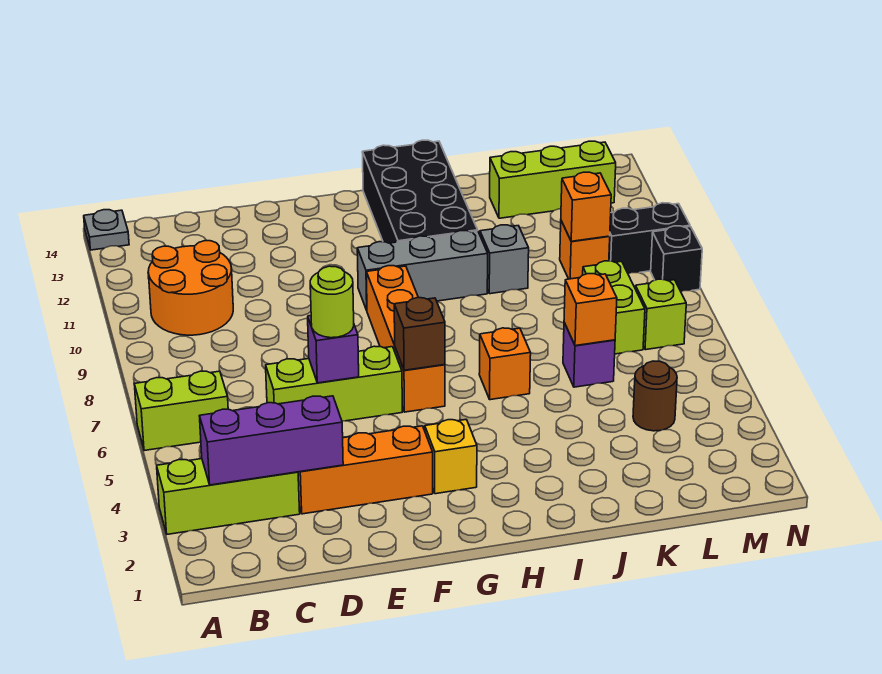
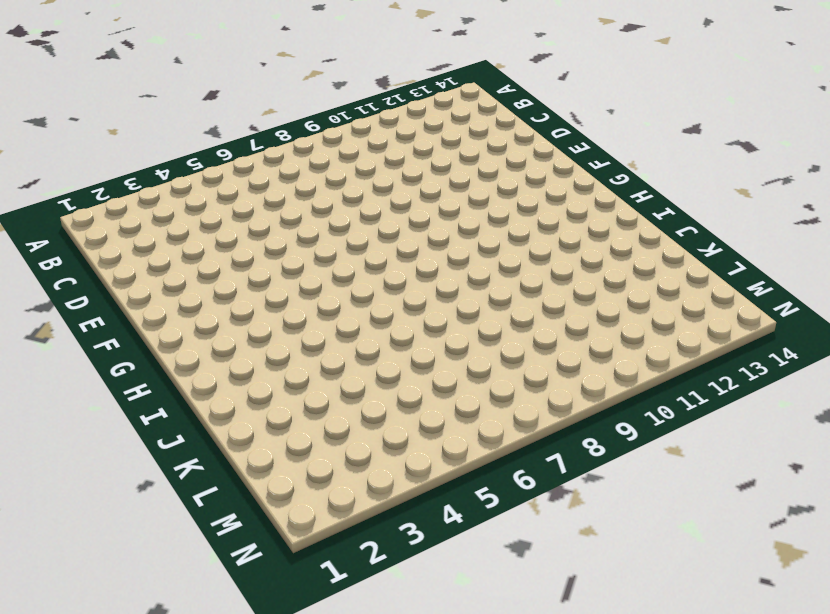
none -> lime 1x3 brick [157,459,300,534]
none -> lime 1x2 brick [134,371,228,451]
none -> grey 1x1 plate [84,210,129,250]

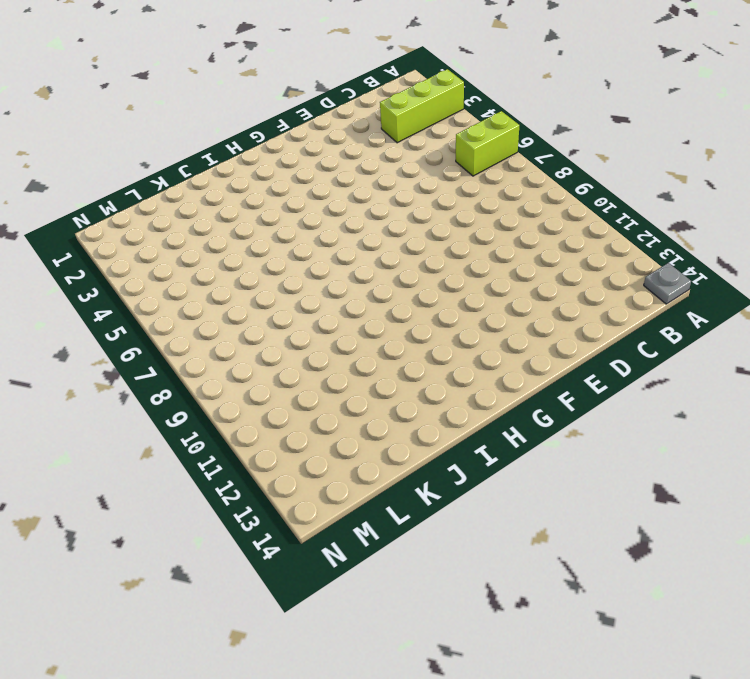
none -> orange 2x2 round brick [148,241,233,335]
none -> orange 1x3 brick [298,426,433,514]
none -> lime 1x3 brick [266,346,402,421]

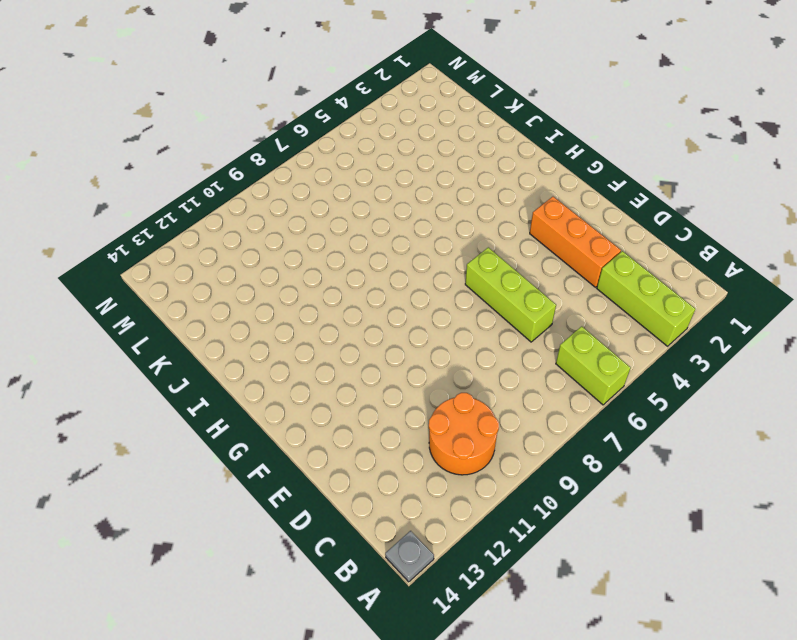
none -> yellow 1x1 brick [425,420,477,494]
none -> orange 1x4 brick [366,266,445,412]
none -> grey 1x3 brick [357,231,488,310]

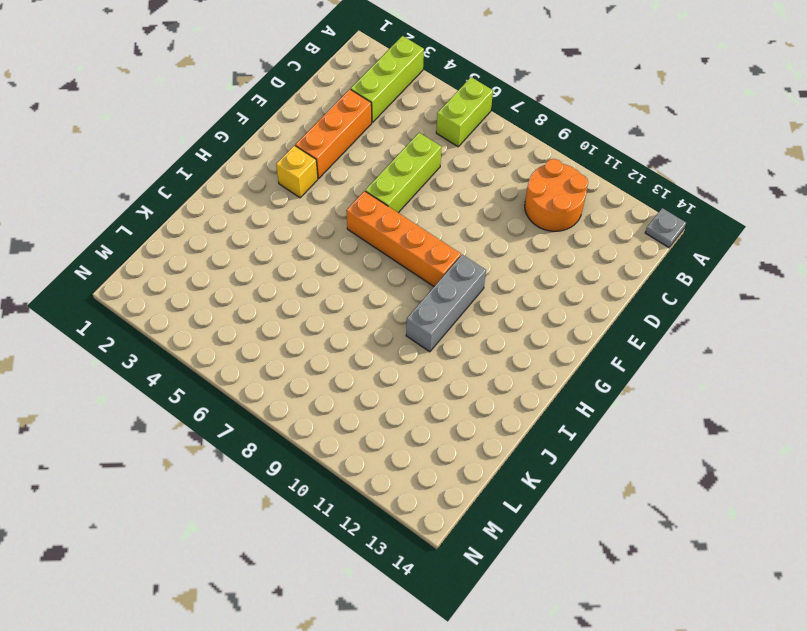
none -> black 2x4 brick [362,140,478,243]
none -> orange 1x1 brick [479,328,531,400]
none -> grey 1x1 brick [480,225,529,294]

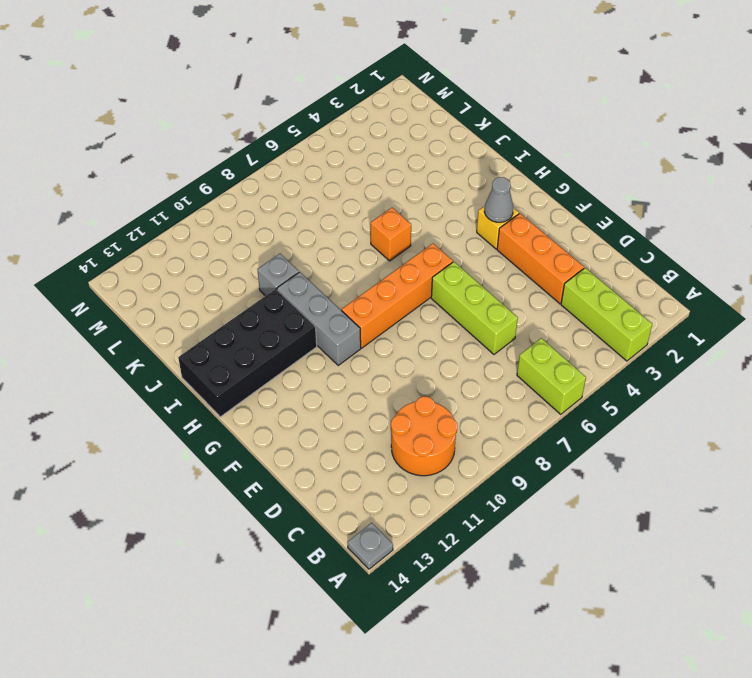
grey 1x1 cone [484,177,513,222] -> none
none -> purple 1x1 brick [563,323,615,387]
none -> lime 1x3 brick [490,141,616,218]
none -> brown 1x1 round brick [633,361,677,431]

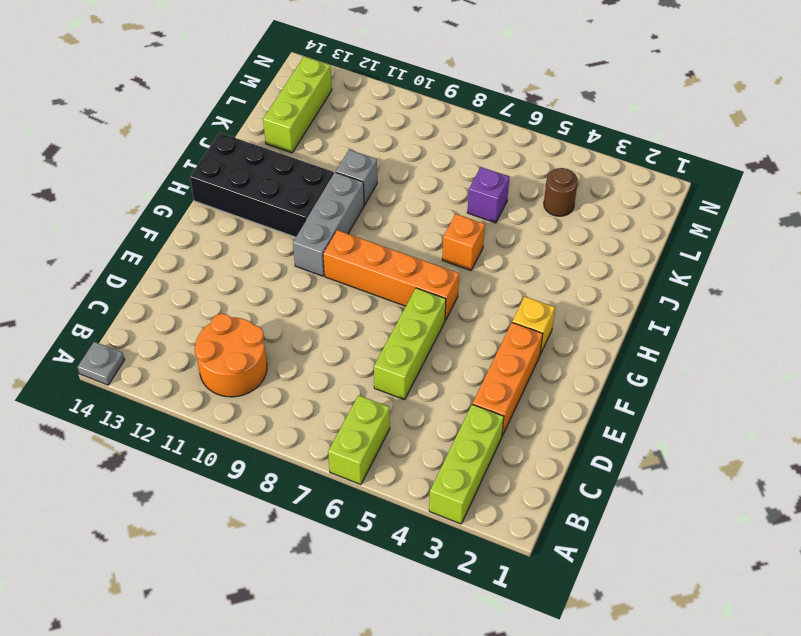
none -> lime 1x2 brick [583,261,645,354]
none -> orange 1x1 brick [560,221,610,279]
none -> lime 1x1 brick [635,279,686,350]

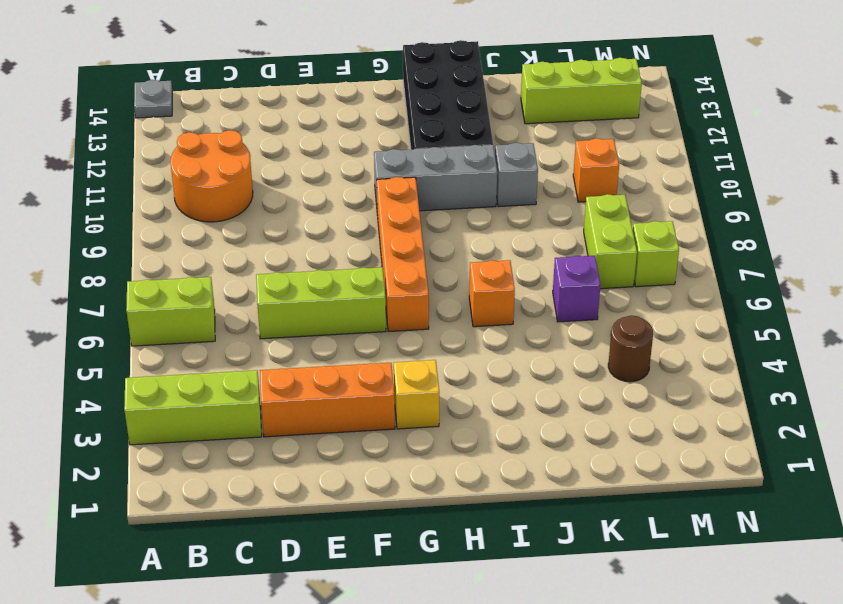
none -> black 1x2 brick [609,203,690,274]
none -> black 1x1 brick [651,226,702,291]
none -> purple 1x3 brick [200,396,343,485]

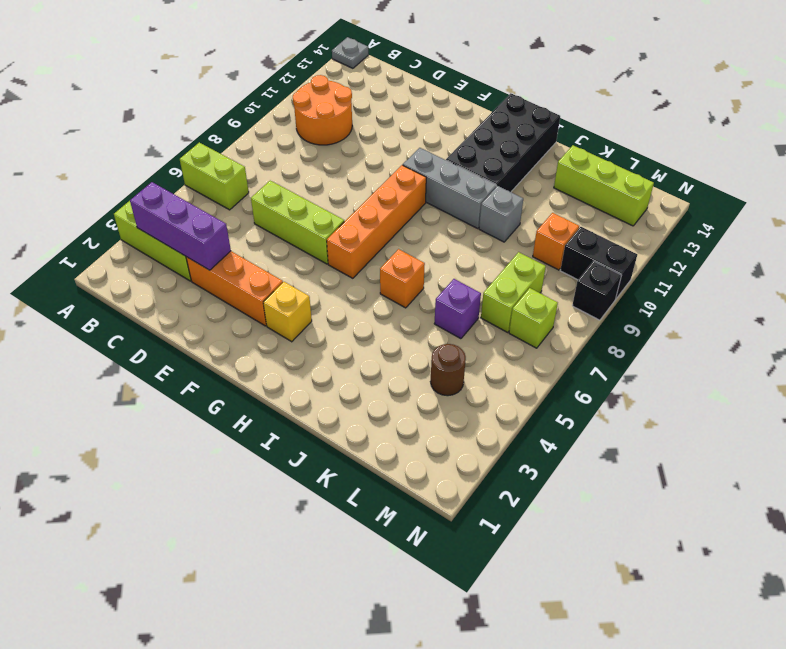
none -> purple 1x1 brick [308,316,359,383]
none -> brown 1x1 brick [394,298,445,370]
none -> orange 1x1 brick [564,274,617,346]

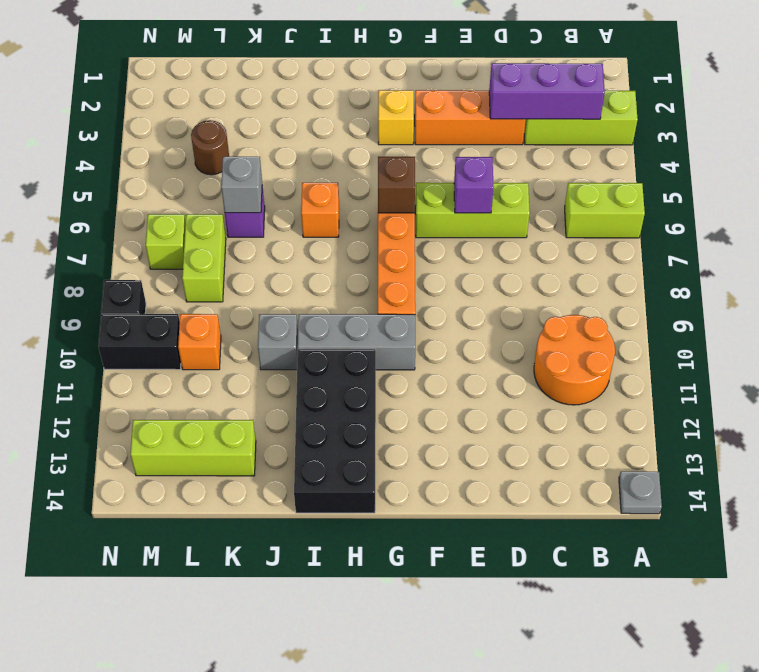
grey 1x1 brick [221,157,262,213] -> orange 1x1 brick [564,274,617,346]
none -> orange 1x1 brick [561,172,611,241]
none -> lime 1x1 round brick [310,266,354,338]

